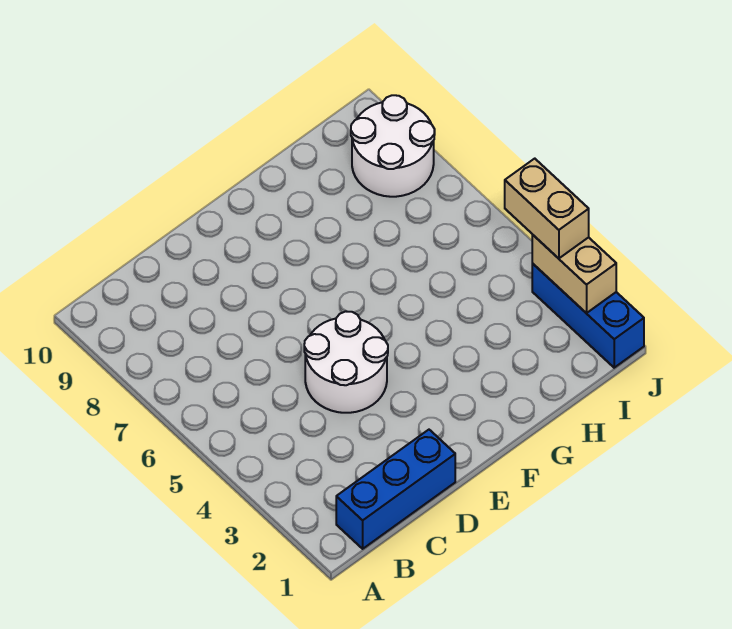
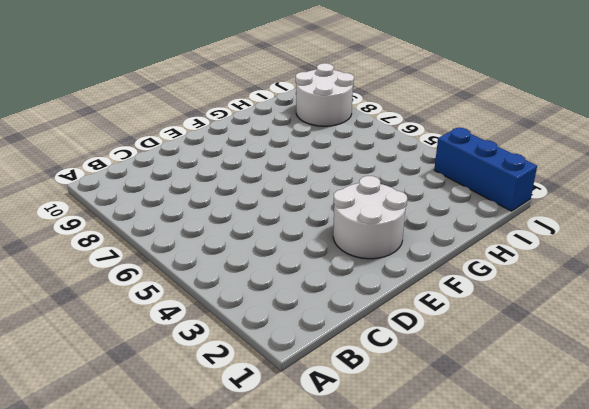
white 2x2 round brick [333,176,407,259] -> white 2x2 round brick moved to [304,312,388,413]
none -> blue 1x3 brick [336,430,455,549]
none -> tan 1x2 brick [532,235,616,313]

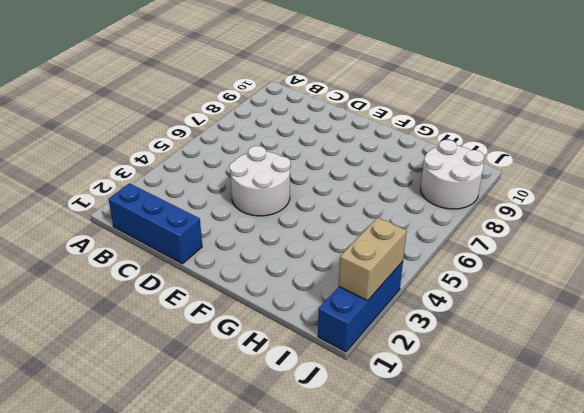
none -> tan 1x2 brick [505,159,589,258]

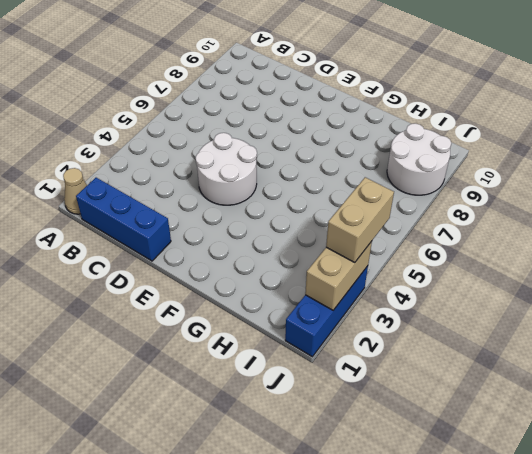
tan 1x1 cone [63,168,87,214] -> none

